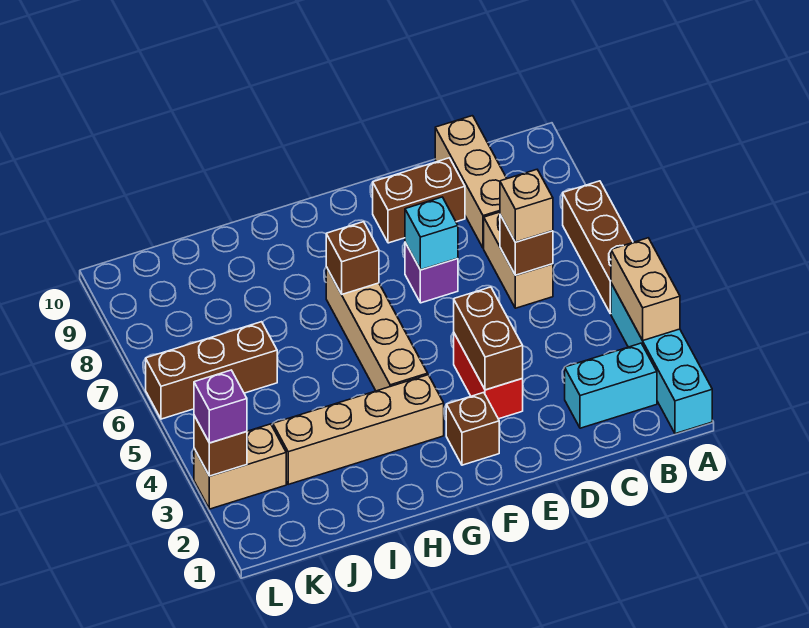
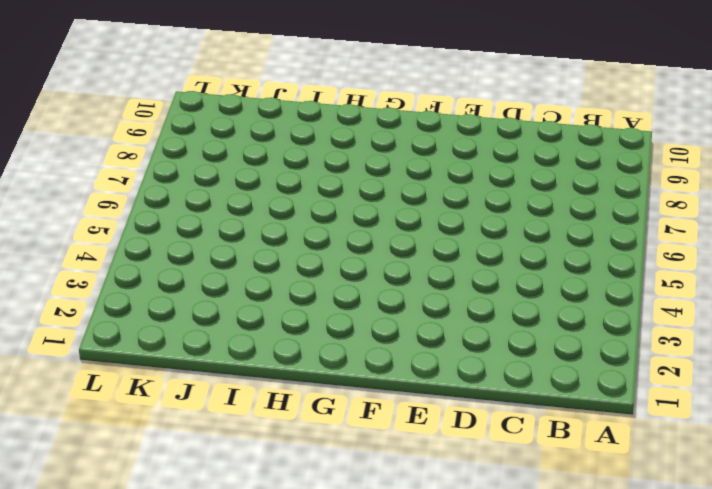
none -> cyan 1x4 brick [611,283,712,434]
none -> brown 1x3 brick [563,181,633,314]
none -> cyan 1x2 brick [565,343,657,428]

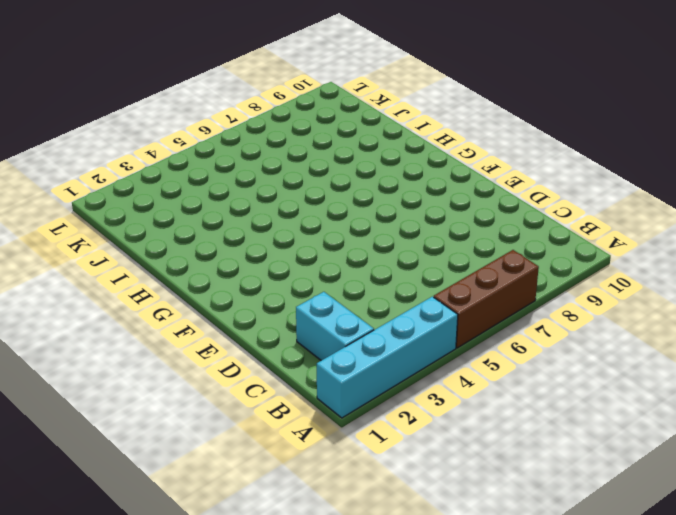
none -> tan 1x2 brick [484,212,553,308]
none -> tan 1x3 brick [435,116,507,248]
none -> brown 1x2 brick [373,158,465,243]

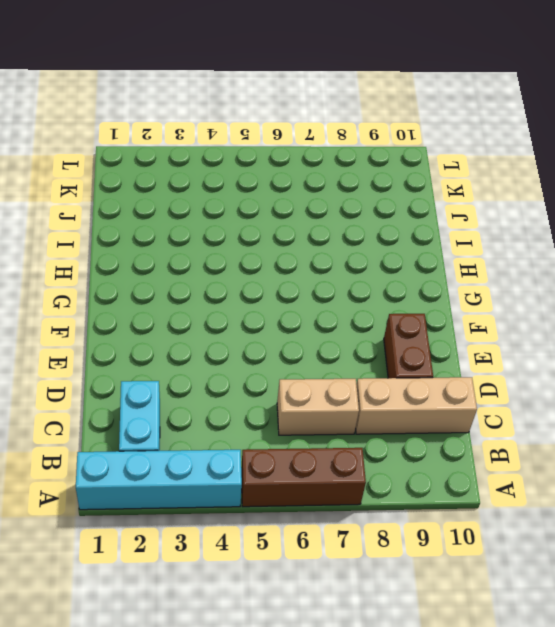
none -> red 1x2 brick [454,334,523,419]
none -> purple 1x1 brick [405,243,458,303]
none -> brown 1x1 brick [446,392,499,465]

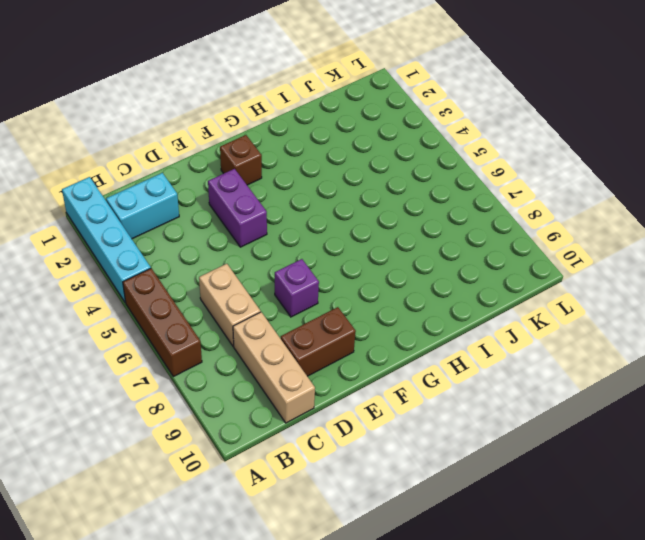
purple 1x2 brick [208,169,267,247] -> red 1x2 brick [454,334,523,419]
none -> tan 1x4 brick [273,375,444,484]
none -> tan 1x4 brick [326,267,428,391]
none -> brown 1x3 brick [146,322,277,419]

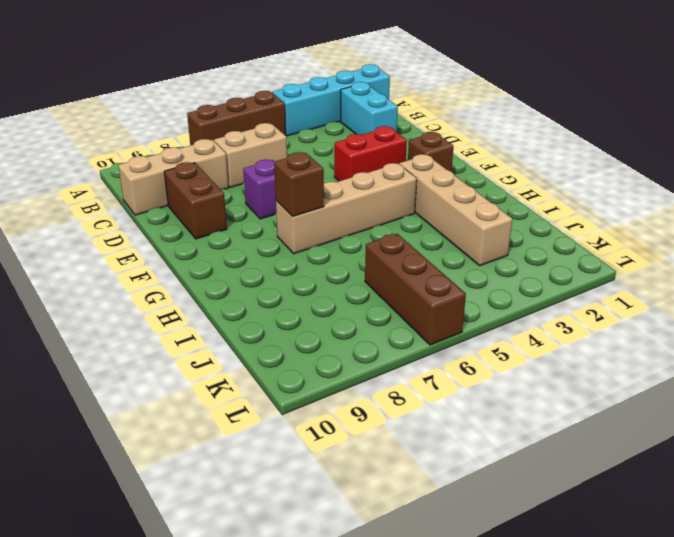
none -> tan 1x2 brick [194,424,286,509]
none -> tan 1x2 brick [611,238,680,340]
none -> brown 1x1 brick [500,215,553,275]

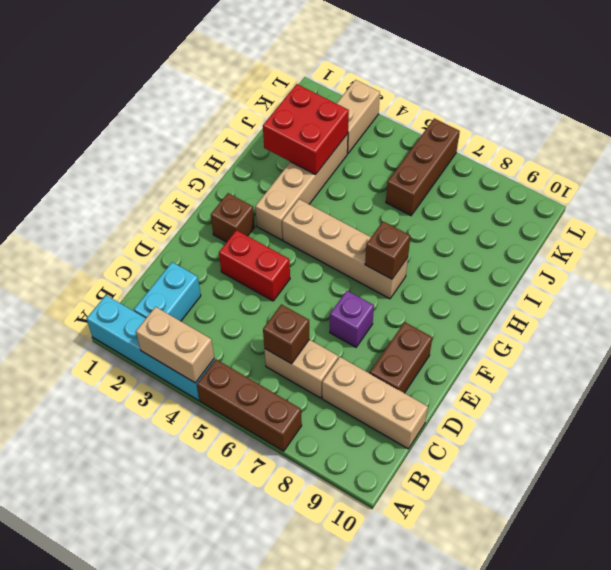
red 2x2 brick [263,84,349,175] -> none
none -> brown 1x2 brick [454,287,523,390]
none -> cyan 1x1 brick [405,197,458,270]
none -> brown 1x1 brick [194,416,247,476]

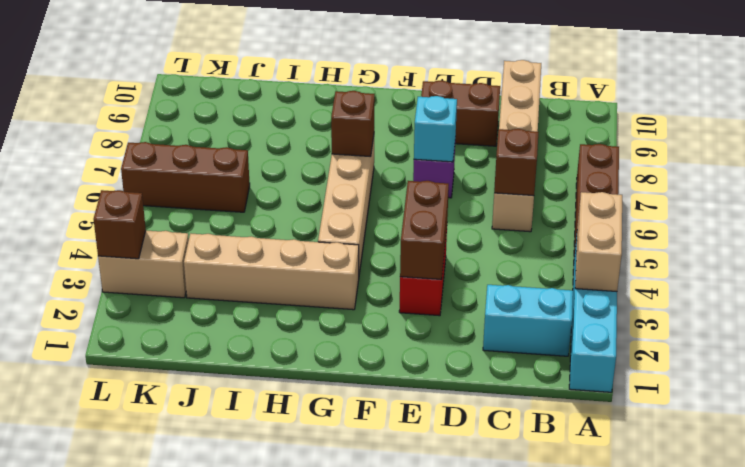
none -> brown 1x1 brick [446,392,499,465]
none -> tan 1x1 brick [500,170,553,242]
none -> purple 1x1 brick [194,370,247,443]

